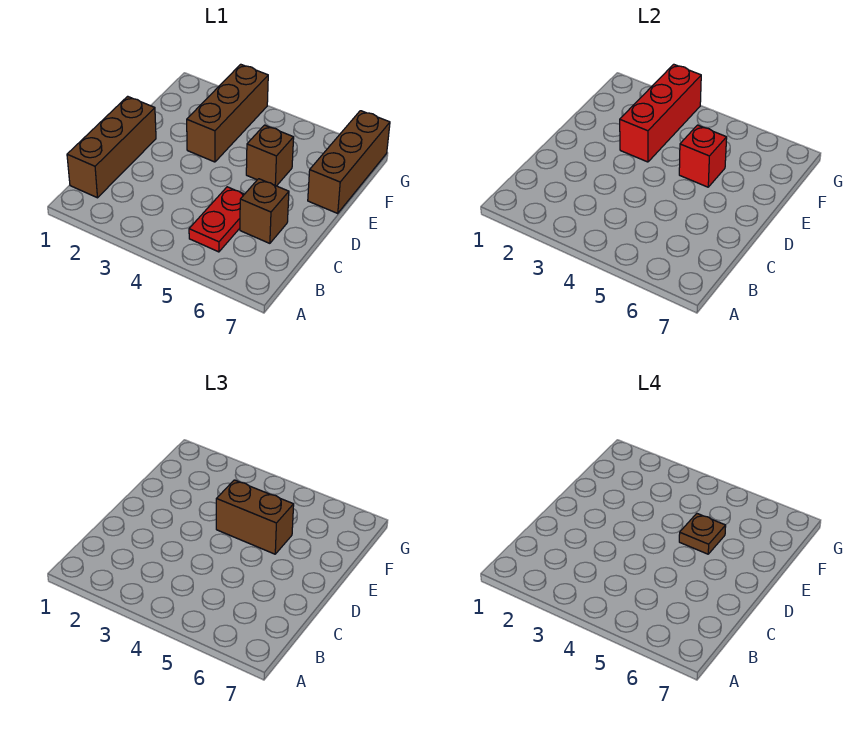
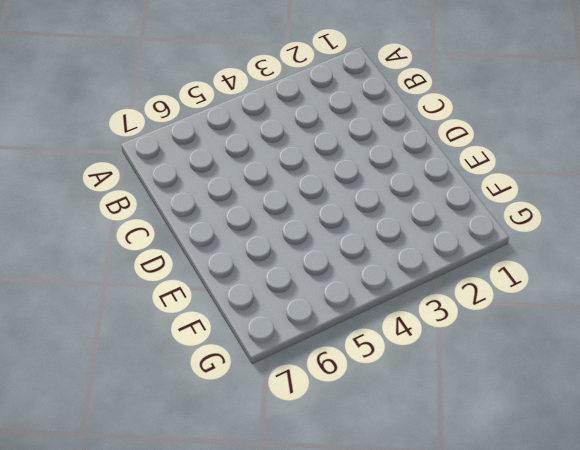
none -> brown 1x3 brick [67,96,156,198]
none -> red 1x2 plate [189,187,244,252]

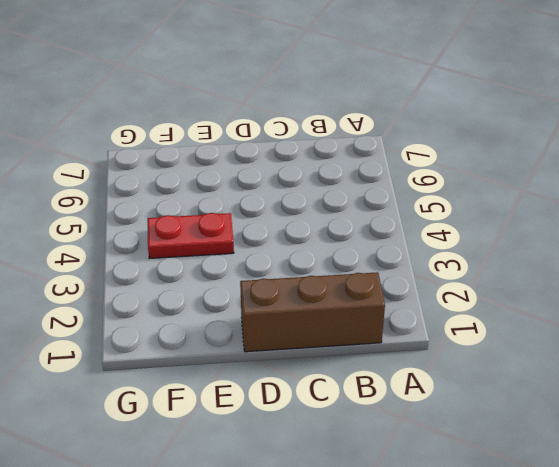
red 1x2 plate [148,213,234,258] -> red 1x2 plate moved to [189,187,244,252]
none -> brown 1x1 brick [240,179,289,243]
none -> brown 1x3 brick [187,64,268,162]

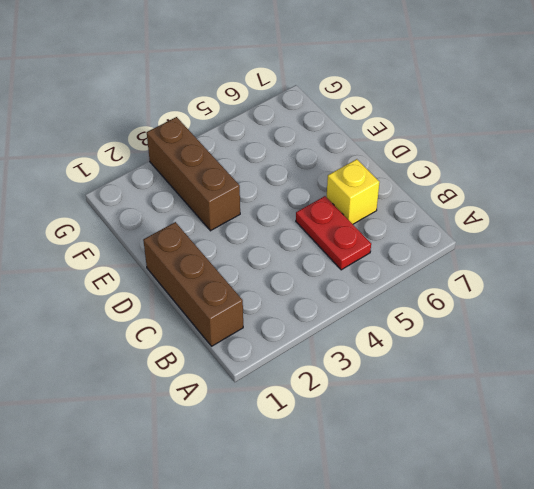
yellow 1x1 brick [327,159,380,224] -> brown 1x1 brick [240,179,289,243]
none -> brown 1x1 brick [246,125,294,186]
none -> brown 1x3 brick [308,111,390,213]

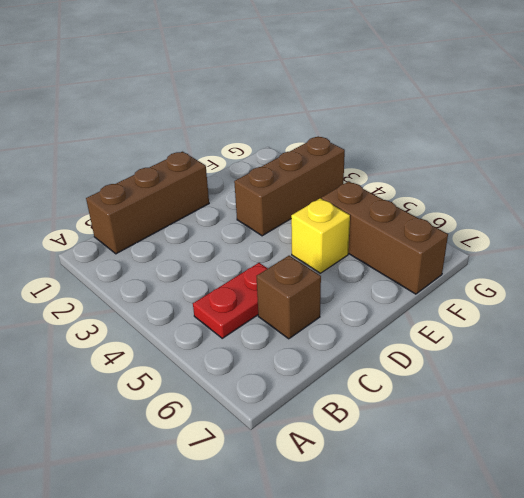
yellow 1x1 brick [291,198,350,273] -> brown 1x1 brick [246,125,294,186]
brown 1x3 brick [322,181,448,294] -> brown 1x3 brick turned to [308,111,390,213]
none -> red 1x3 brick [620,64,701,162]
none -> red 1x1 brick [679,125,727,187]

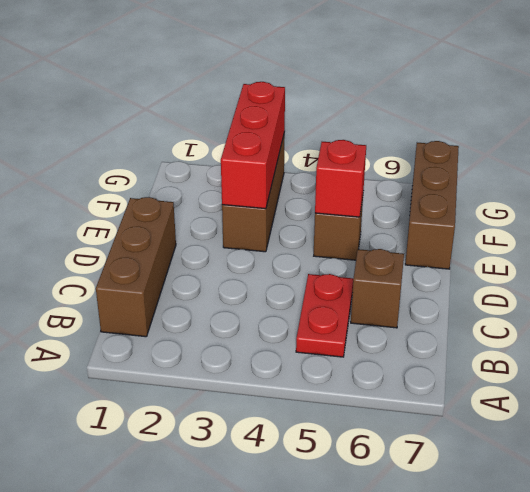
none -> brown 1x2 brick [216,480,294,554]
none -> brown 1x1 plate [679,514,726,554]

